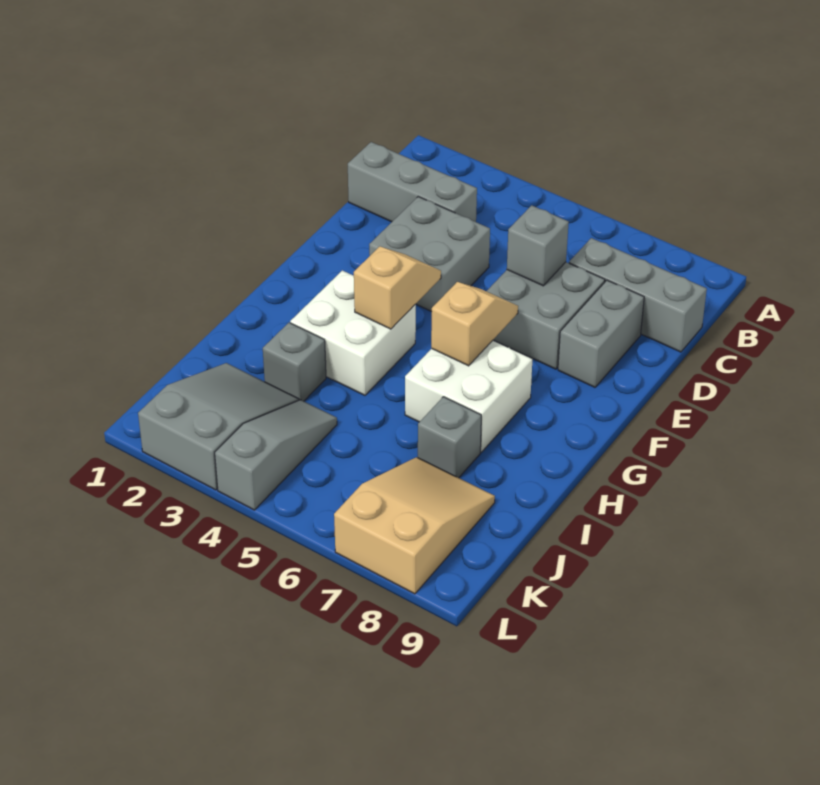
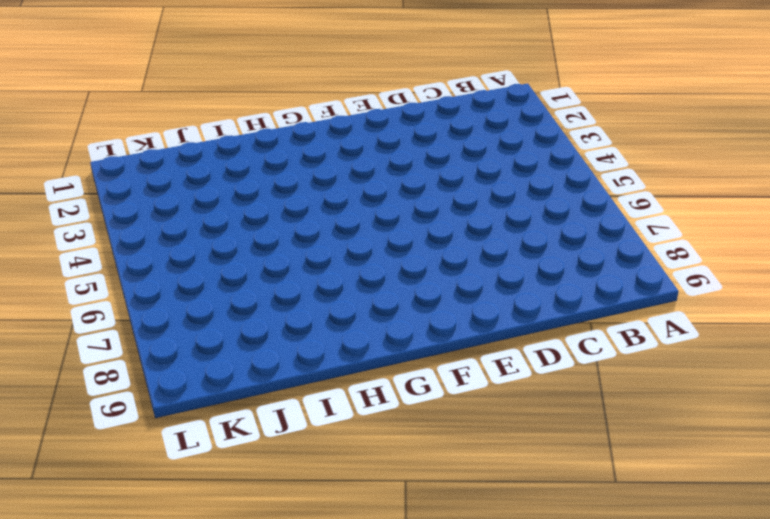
none -> grey 1x3 brick [348,142,477,222]
none -> grey 1x3 brick [569,238,707,352]
none -> grey 2x2 brick [369,197,490,312]

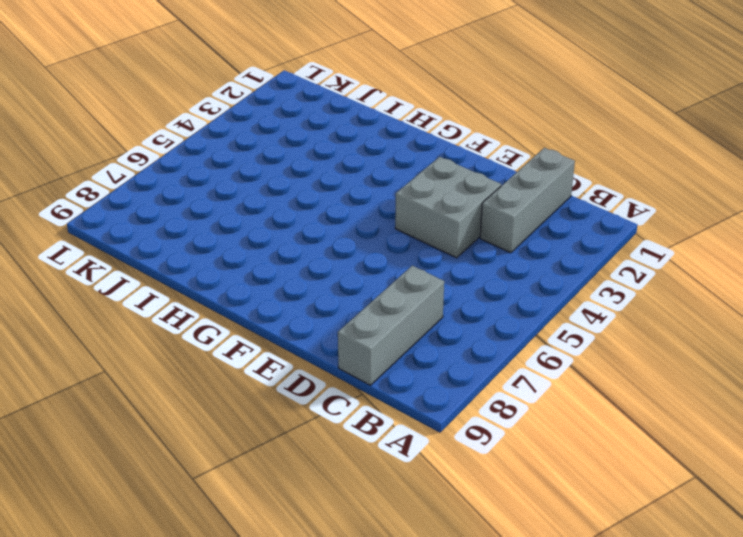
none -> grey 2x2 brick [487,262,605,369]
none -> grey 1x2 brick [558,280,644,387]
none -> white 2x2 brick [290,270,416,395]

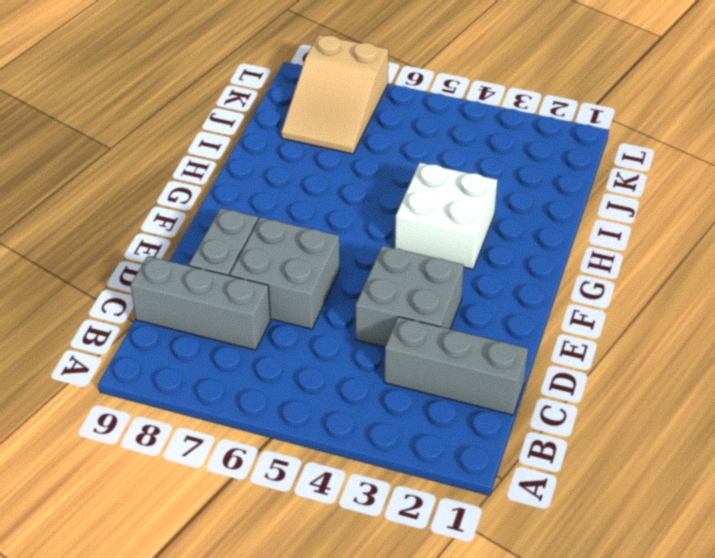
none -> white 2x2 brick [405,340,532,452]
none -> grey 1x1 brick [263,323,326,401]
none -> grey 1x1 brick [418,397,481,478]

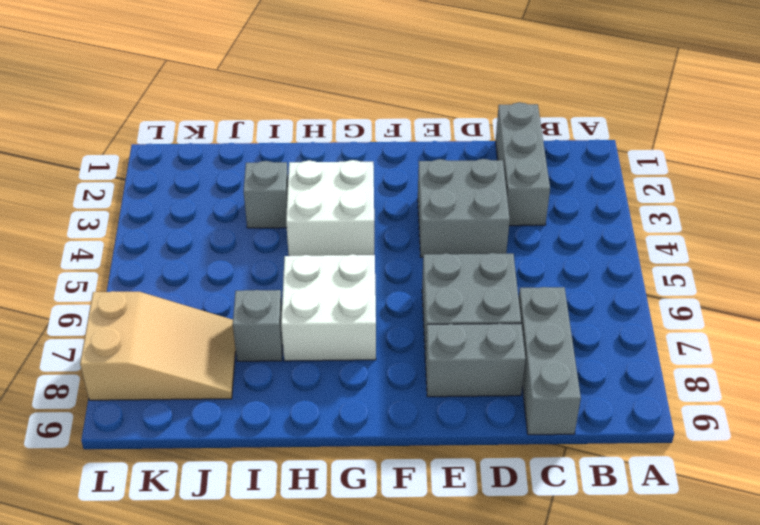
none -> grey 2x3 slope [138,363,299,490]
none -> grey 1x3 slope [215,400,337,510]
none -> grey 1x1 brick [507,205,569,286]

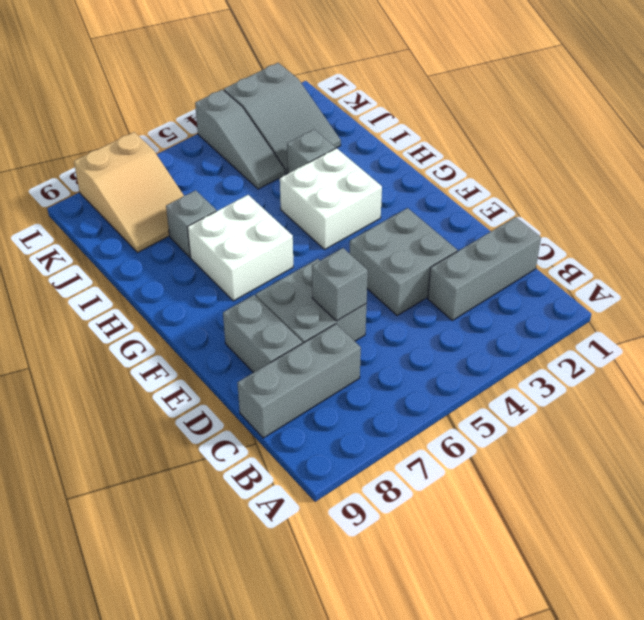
none -> tan 1x2 slope [354,247,441,329]
none -> tan 1x2 slope [431,282,518,366]

